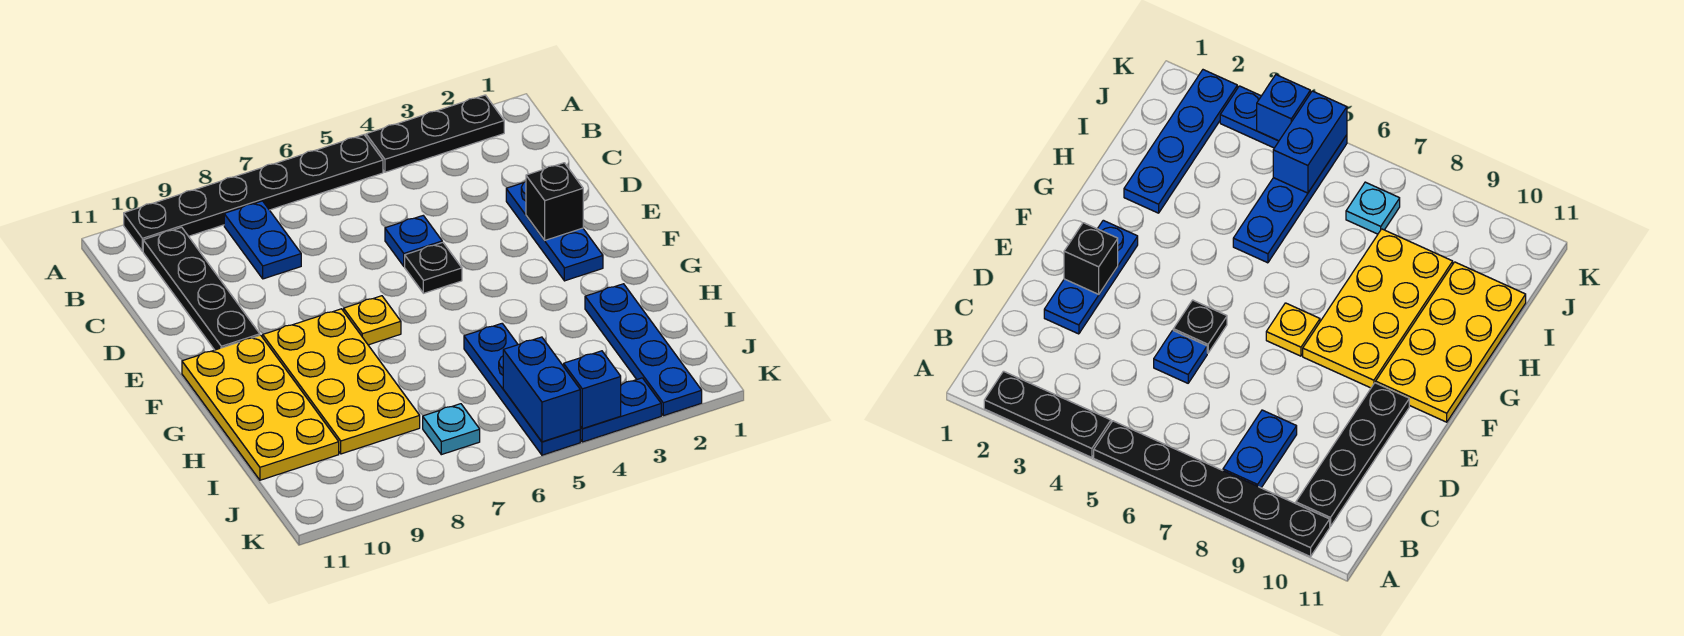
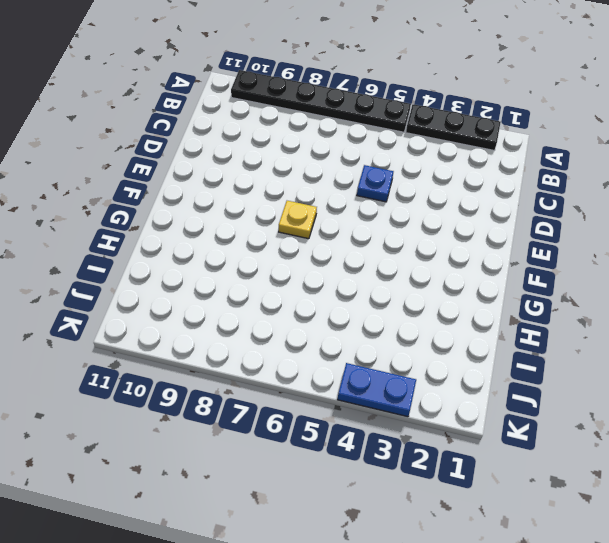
none -> blue 1x2 plate [224,201,301,279]
none -> black 1x4 plate [143,227,260,350]
none -> blue 1x3 plate [506,182,603,281]

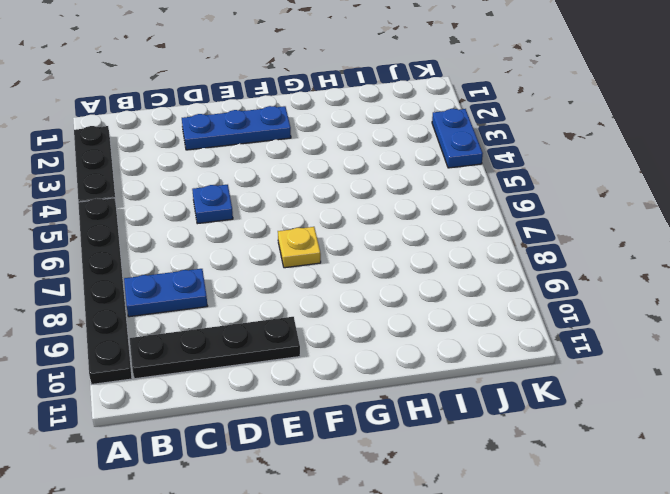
none -> black 1x1 plate [405,242,462,293]
none -> yellow 2x4 plate [263,309,420,454]
none -> yellow 2x4 plate [182,335,339,480]

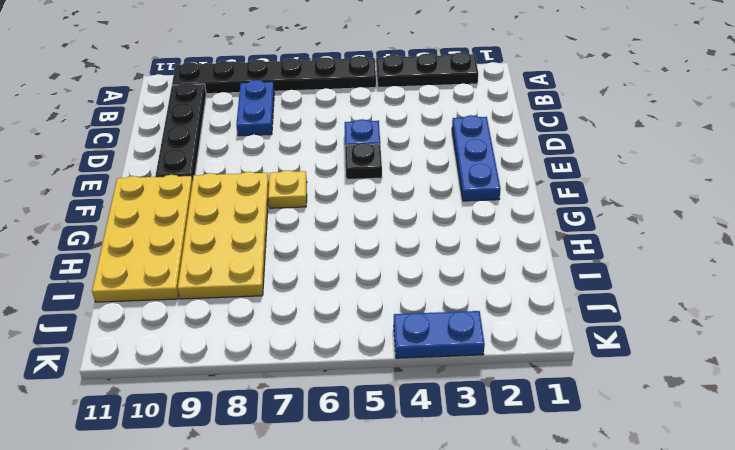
none -> blue 1x4 plate [585,284,702,416]
none -> blue 1x4 plate [464,324,580,455]
none -> cyan 1x1 plate [423,404,480,455]

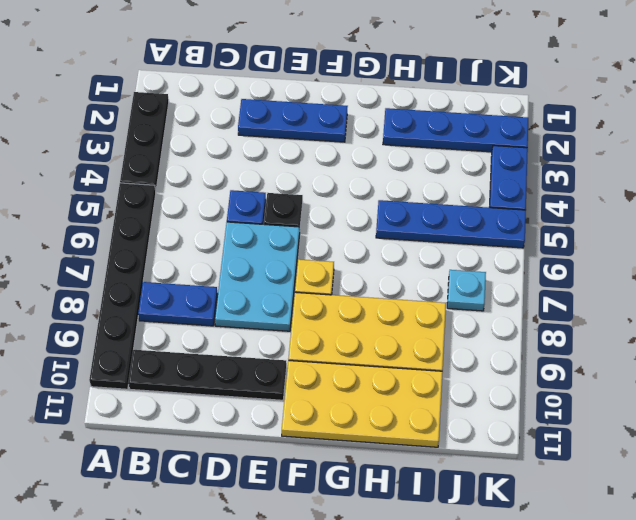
cyan 2x3 plate [215,222,300,331] -> none
none -> black 1x1 brick [526,163,583,240]
none -> blue 1x2 brick [503,337,580,442]
none -> blue 1x1 brick [564,351,621,429]

